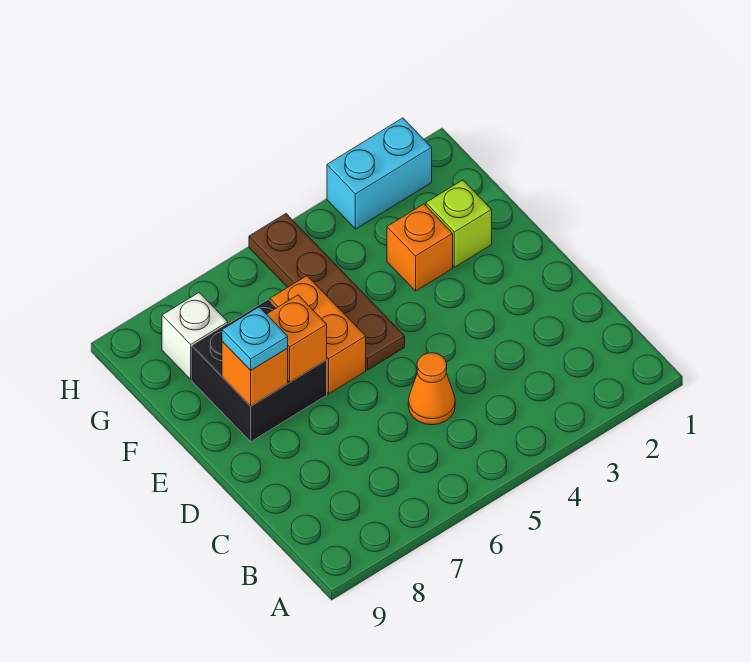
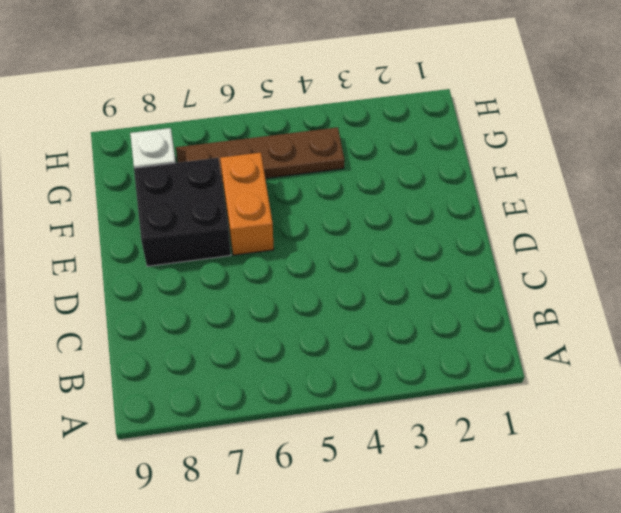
brown 1x4 plate [176,127,344,184] -> brown 1x4 plate turned to [249,214,405,370]
none -> orange 1x1 cone [408,353,455,425]
none -> lime 1x1 brick [426,180,492,267]

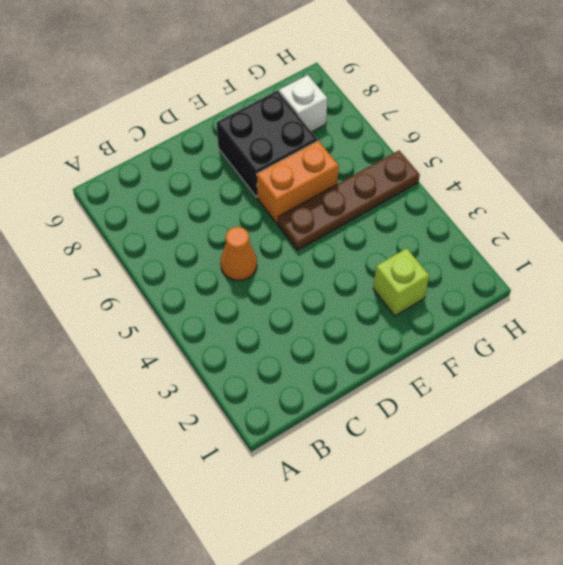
none -> orange 1x1 brick [387,204,453,291]
none -> cyan 1x2 brick [327,118,432,229]

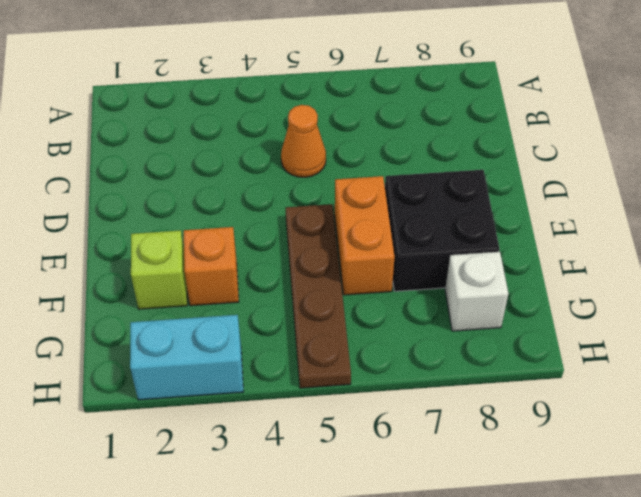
none -> orange 1x1 brick [267,295,327,382]
none -> orange 1x1 brick [222,342,288,406]

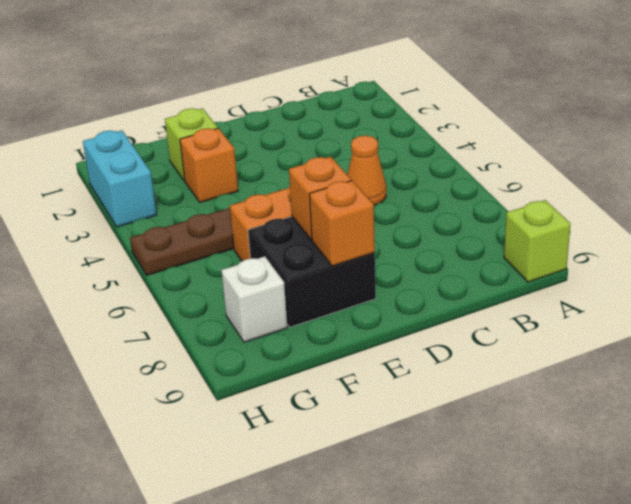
lime 1x1 brick [504,200,570,282] -> none
none -> cyan 1x1 plate [222,307,288,370]

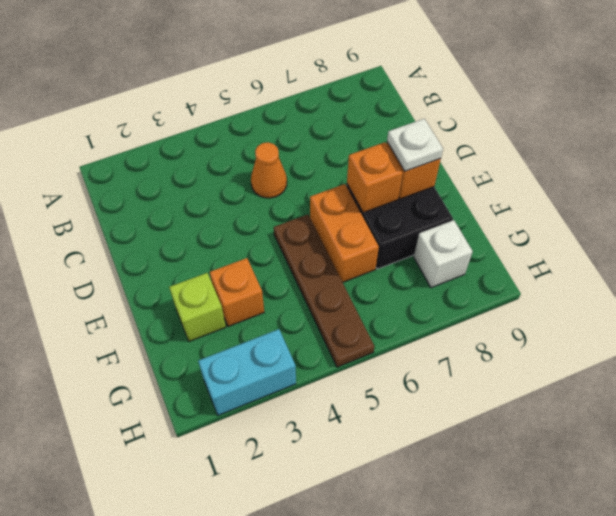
white 1x1 plate [387,119,443,171] -> cyan 1x1 plate [222,307,288,370]

